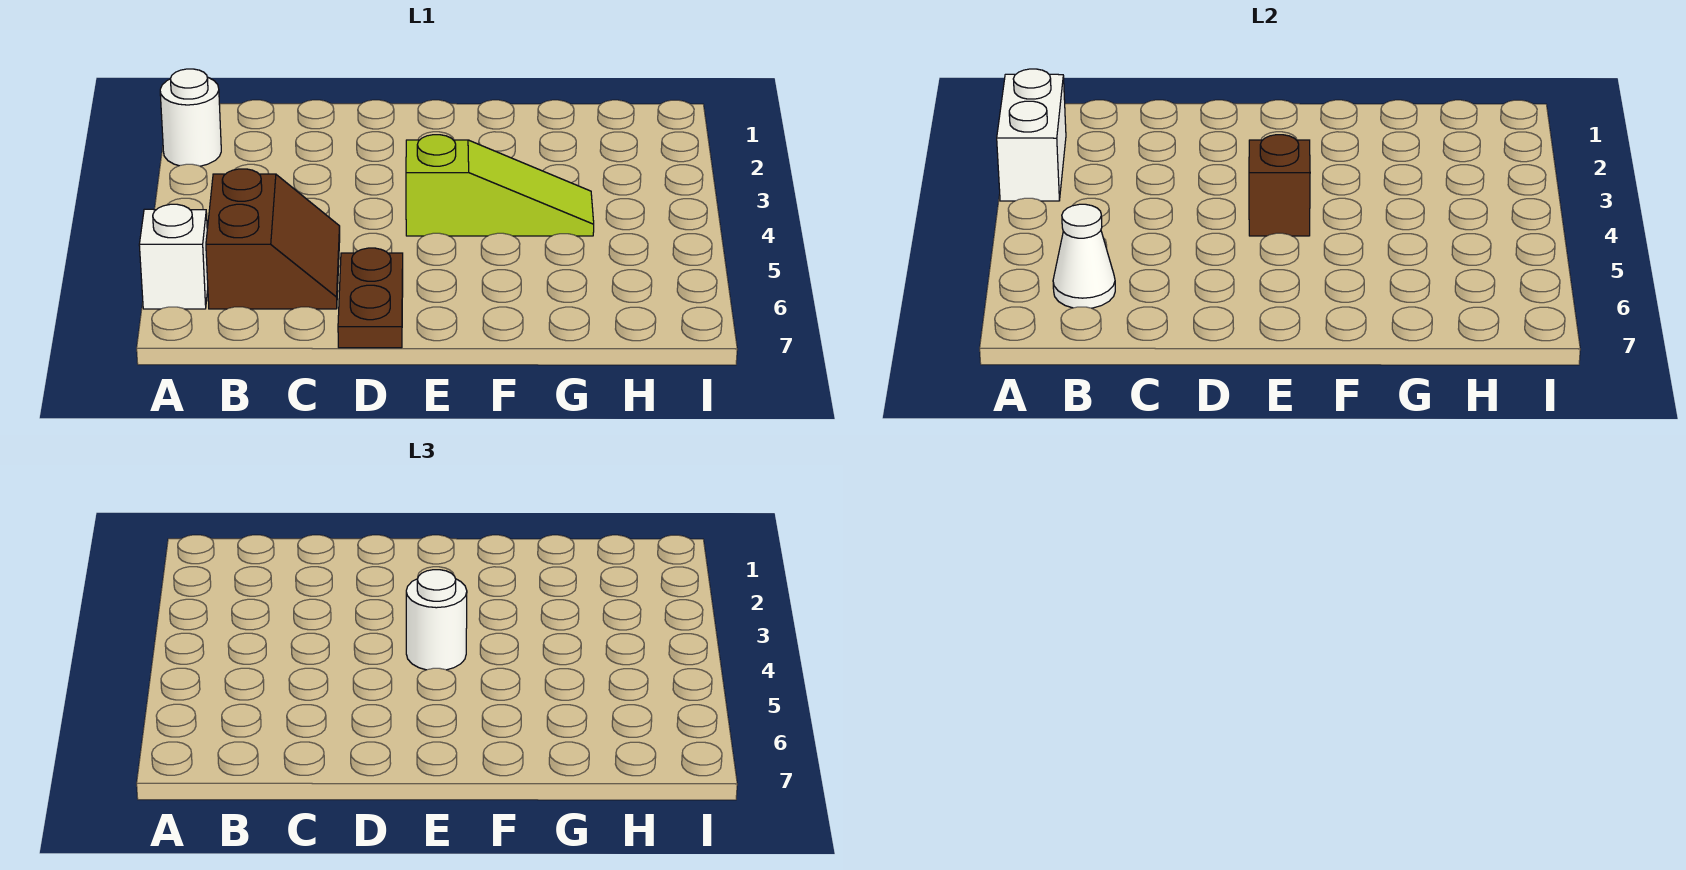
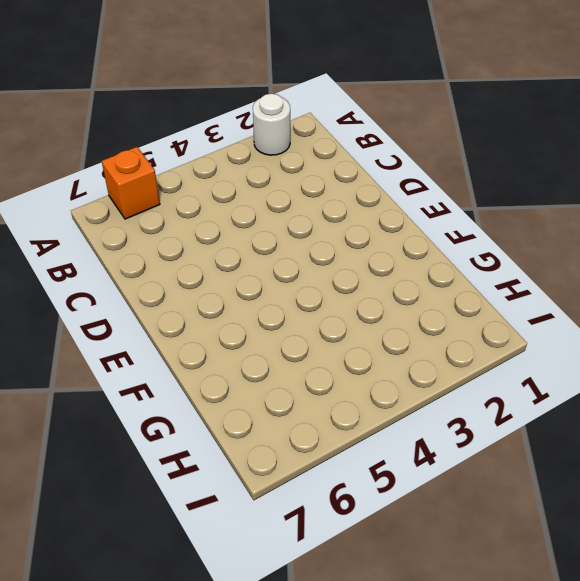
orange 1x1 brick [102,147,160,219] -> white 1x1 brick [139,204,208,309]
none -> brown 2x2 slope [206,169,340,309]
none -> brown 1x2 plate [338,248,403,348]

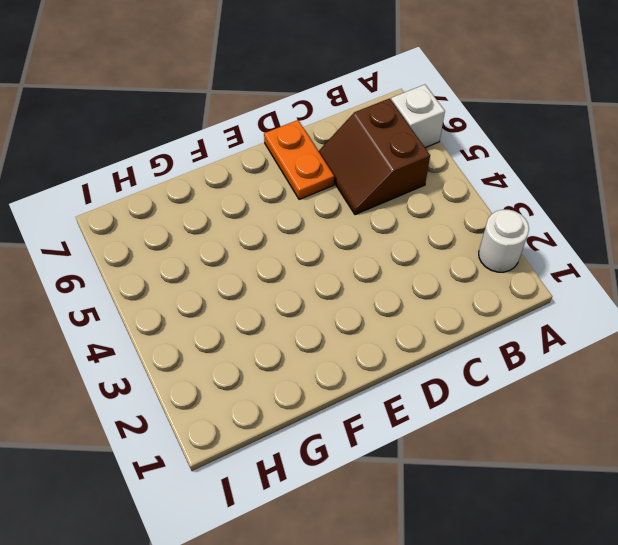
orange 1x2 plate [264,120,334,200] -> brown 1x2 plate [338,248,403,348]
none -> lime 1x3 slope [406,135,594,236]
none -> white 1x2 brick [997,69,1066,201]

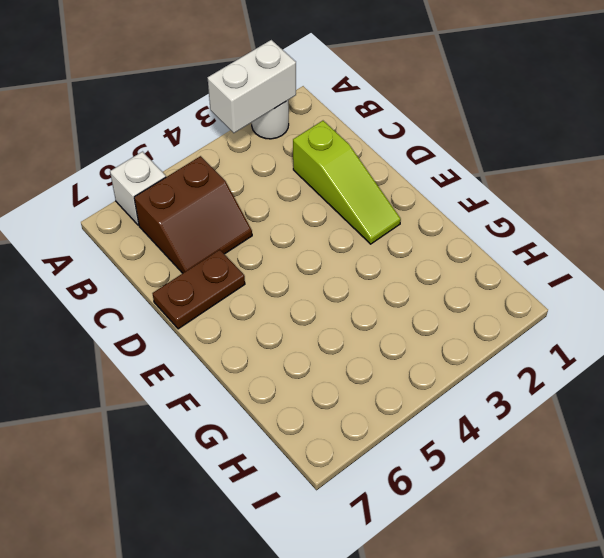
lime 1x3 slope [293,121,401,244] -> lime 1x3 slope moved to [406,135,594,236]
none -> white 1x1 cone [1053,204,1115,308]
none -> brown 1x1 brick [1249,135,1310,236]

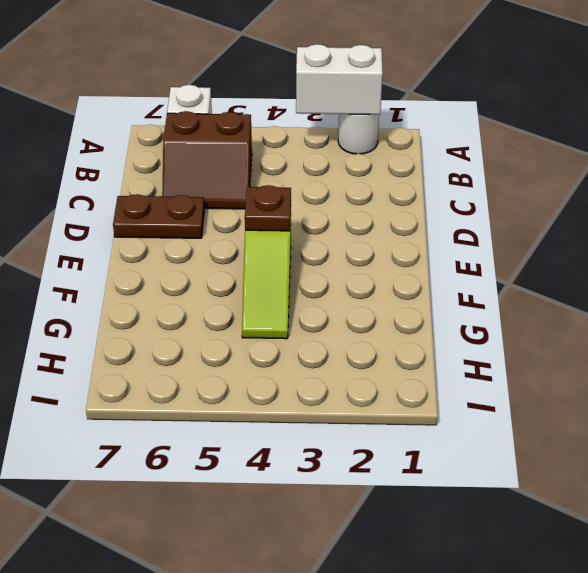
brown 1x1 plate [245,185,291,231] -> brown 1x1 brick [1249,135,1310,236]
none -> white 1x1 cone [1053,204,1115,308]
none -> white 1x1 round brick [406,570,467,670]

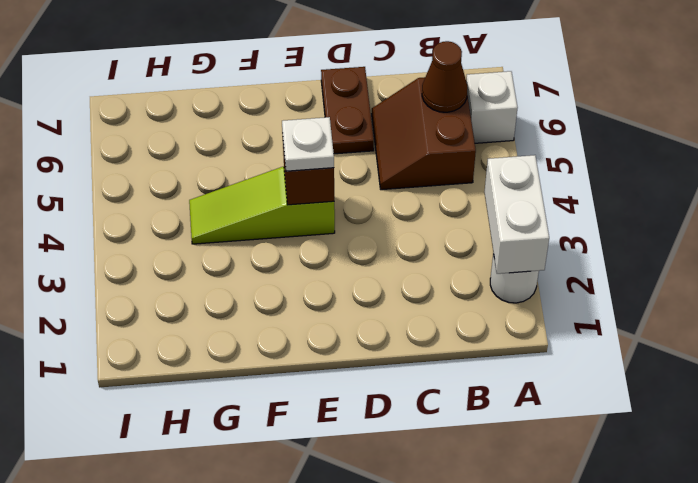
brown 1x1 cone [422,41,468,112] -> white 1x1 cone [1053,204,1115,308]
white 1x1 plate [282,117,334,171] -> white 1x1 round brick [406,570,467,670]

